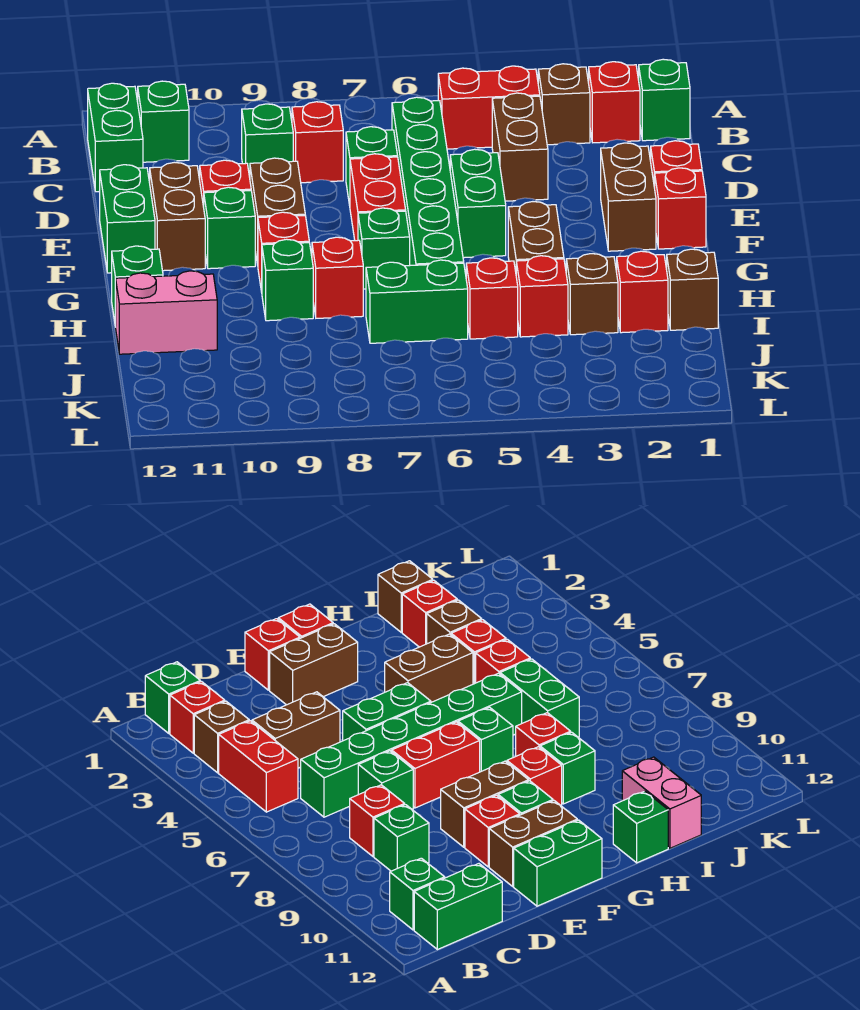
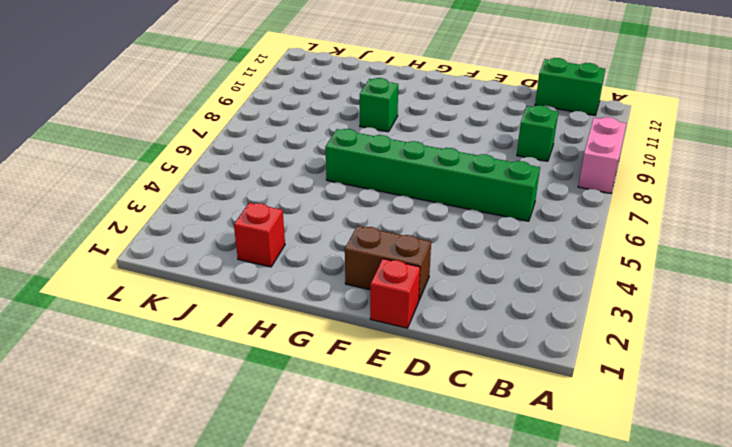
pink 1x2 brick [578,117,626,193] -> pink 1x2 brick moved to [116,271,217,354]
none -> green 1x1 brick [639,59,690,141]
none -> red 1x1 brick [589,62,640,143]
none -> brown 1x1 brick [538,64,590,145]
none -> red 1x2 brick [438,66,540,149]

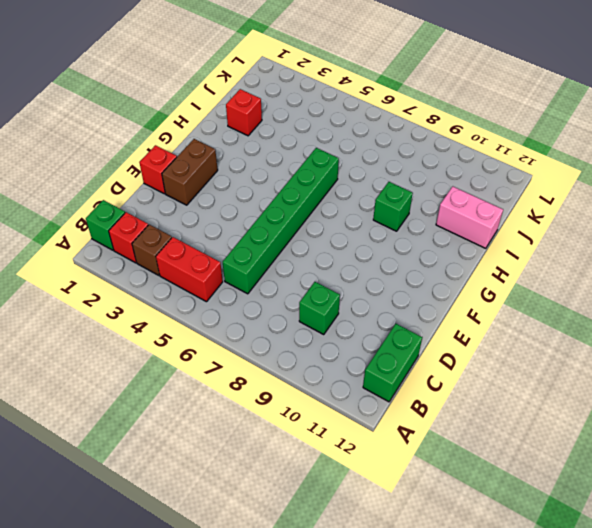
none -> green 1x1 brick [138,81,189,162]
none -> brown 1x2 brick [492,93,548,201]
none -> red 1x1 brick [292,102,343,183]
none -> green 1x1 brick [346,127,398,206]

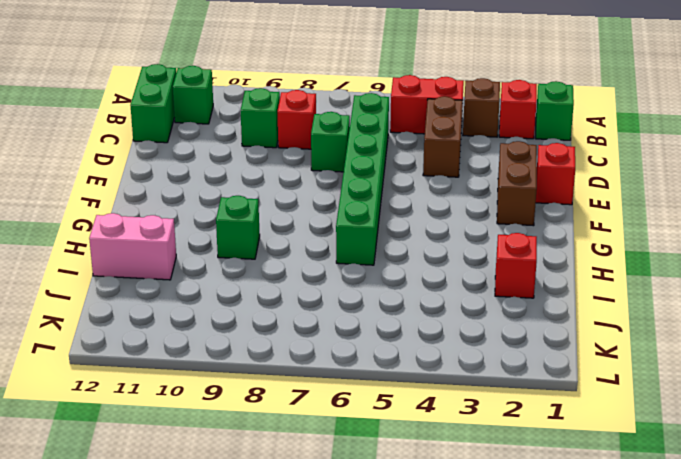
none -> green 1x2 brick [450,149,506,258]
none -> red 1x2 brick [350,154,406,241]
none -> brown 1x2 brick [250,158,305,265]
none -> red 1x1 brick [200,160,251,207]

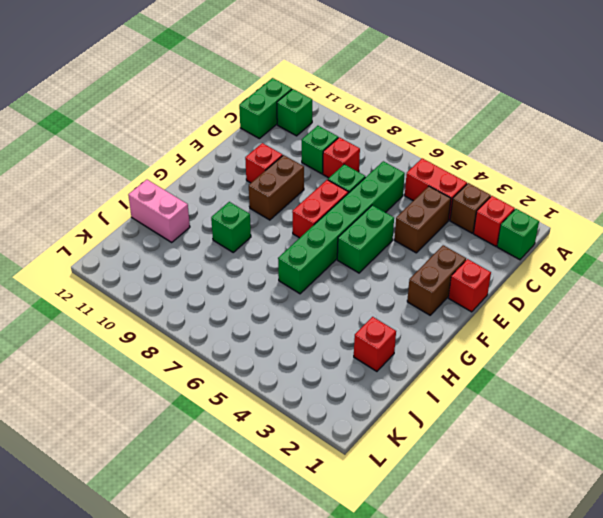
none -> brown 1x2 brick [150,162,205,271]
none -> green 1x2 brick [100,165,155,273]
none -> red 1x1 brick [655,168,706,249]
none -> green 1x1 brick [204,187,255,269]

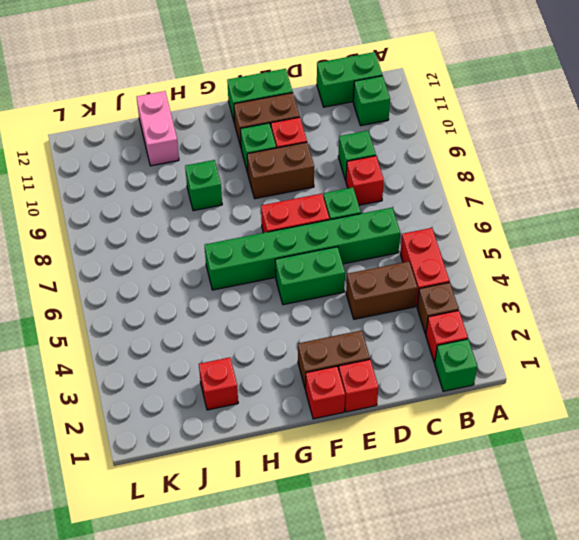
none -> brown 1x2 brick [508,202,564,271]
none -> green 1x1 brick [358,208,410,289]
none -> red 1x1 brick [258,212,309,292]
none -> red 1x1 brick [312,237,363,318]

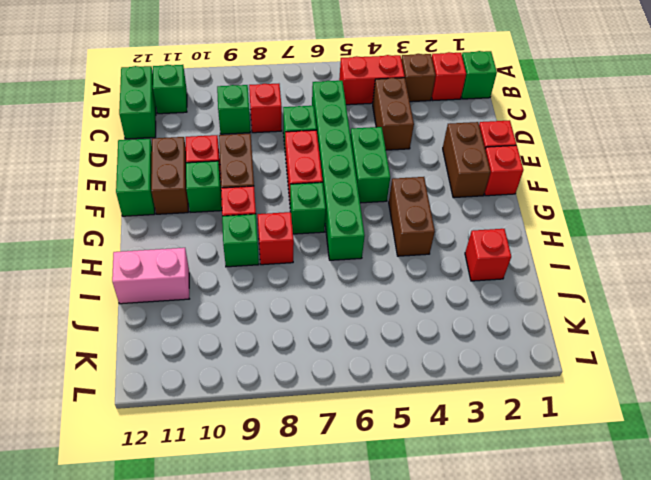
none -> green 1x1 brick [112,246,163,327]
none -> brown 1x1 brick [667,249,718,330]
none -> brown 1x1 brick [566,254,618,335]
none -> red 1x1 brick [516,256,568,337]

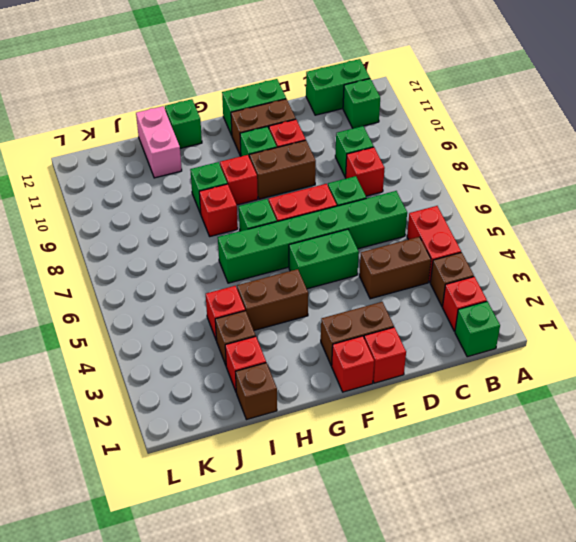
none -> red 1x1 brick [466,258,518,339]
none -> green 1x2 brick [366,260,468,343]

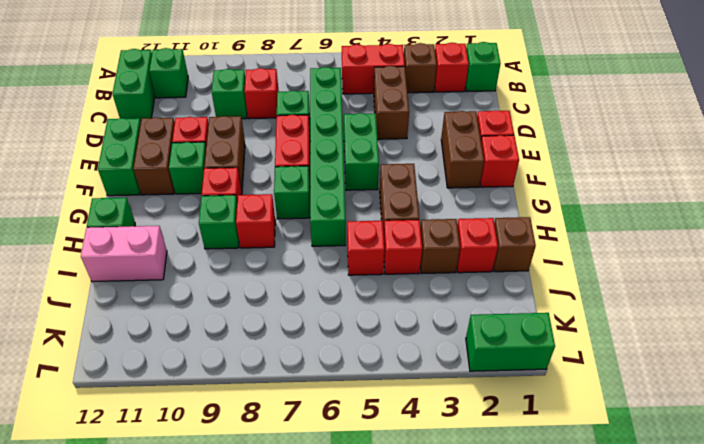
green 1x2 brick [466,313,555,371] -> green 1x2 brick moved to [366,260,468,343]

